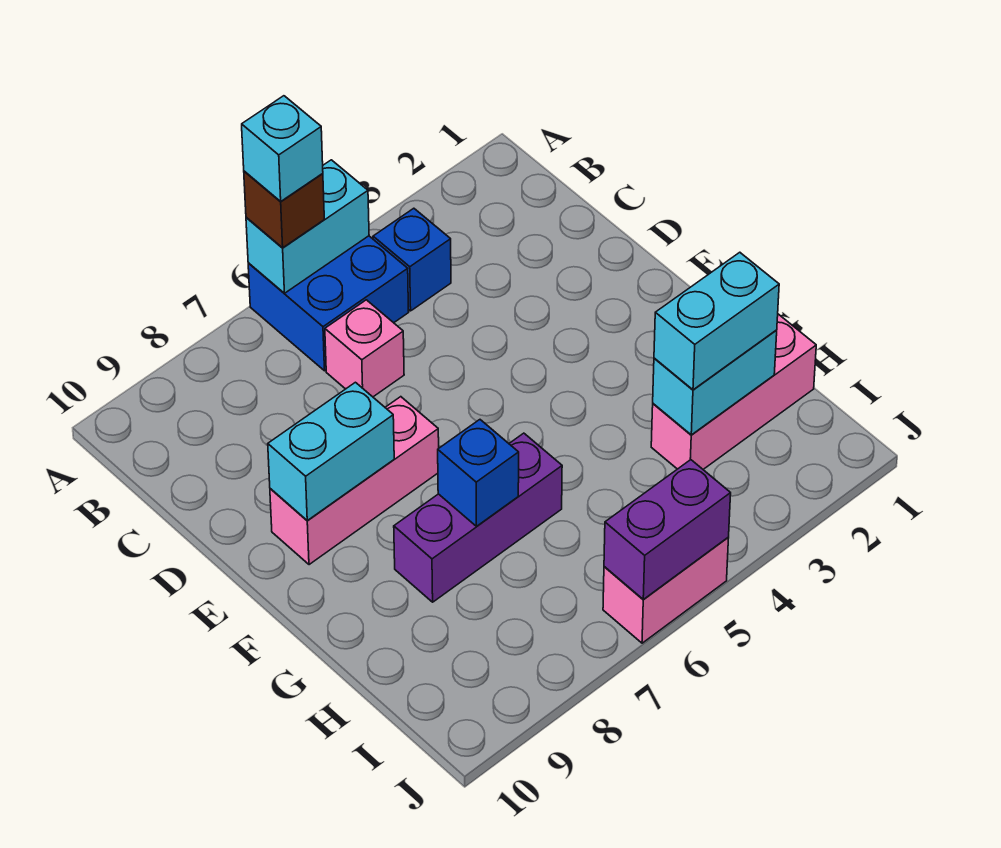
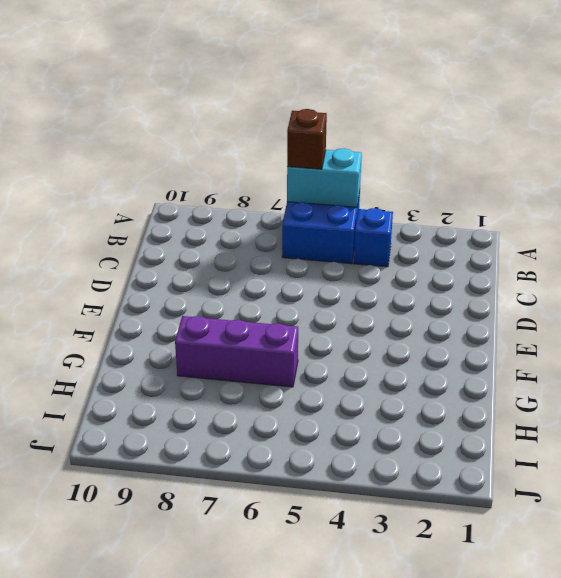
none -> pink 1x1 brick [325,300,404,397]
none -> pink 1x3 brick [270,397,439,565]
none -> pink 1x3 brick [651,314,816,469]

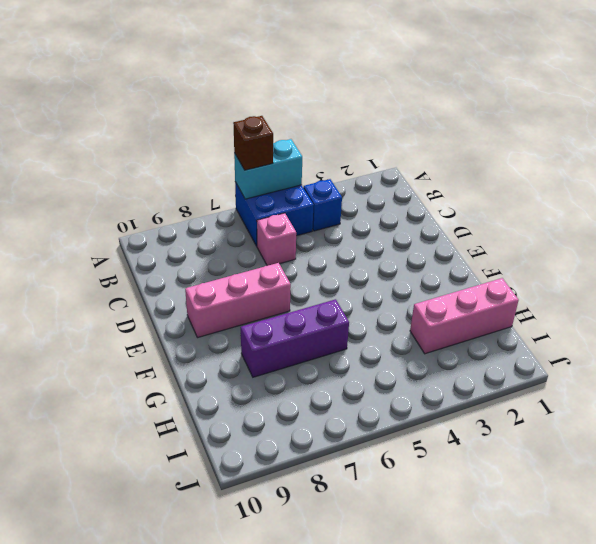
none -> pink 1x2 brick [603,538,728,643]
none -> cyan 1x2 brick [268,382,394,520]
none -> blue 1x1 brick [438,420,519,526]

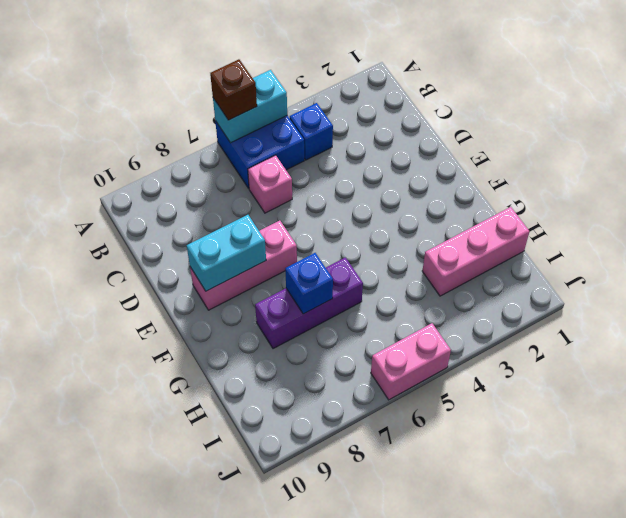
none -> cyan 1x2 brick [653,330,777,435]
none -> purple 1x2 brick [604,460,731,600]
none -> cyan 1x2 brick [654,252,779,390]

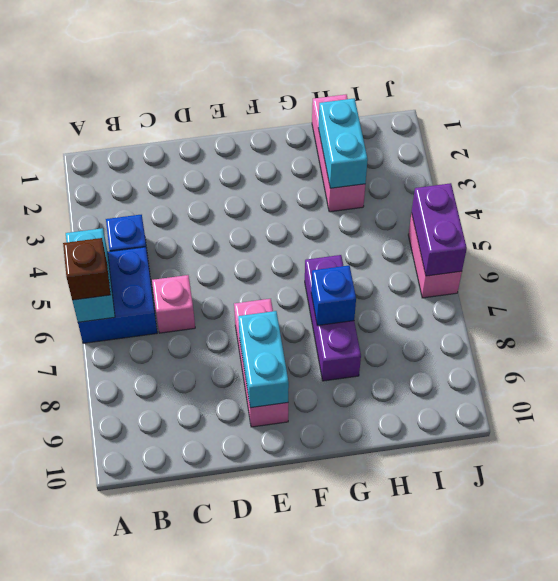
none -> cyan 1x2 brick [654,252,779,390]
none -> cyan 1x1 brick [242,96,323,202]

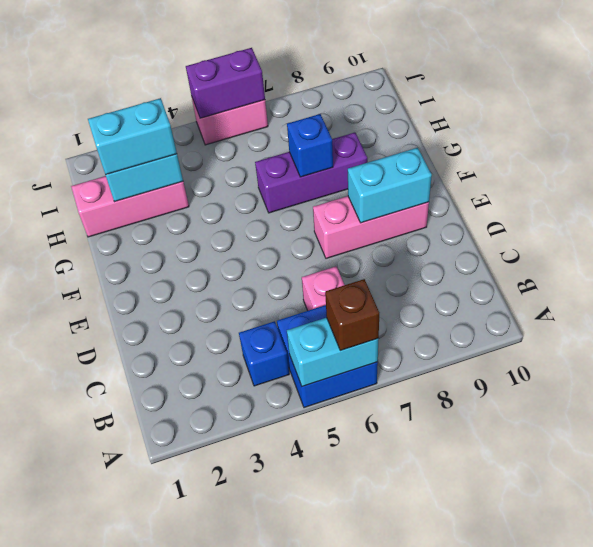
none -> cyan 1x1 brick [242,96,323,202]

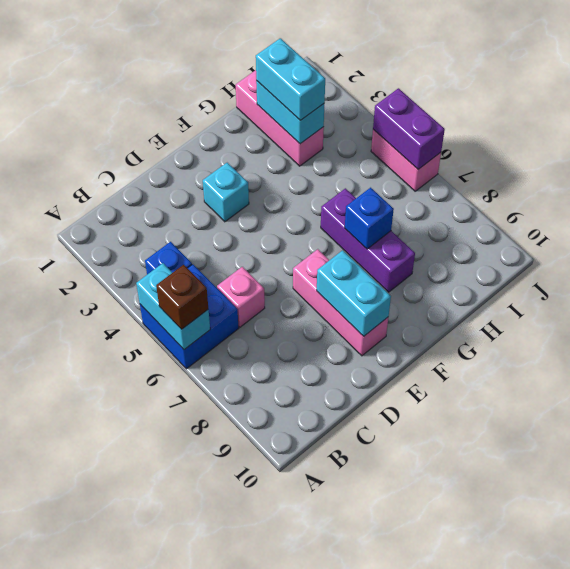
cyan 1x1 brick [203,163,249,222] -> cyan 1x1 brick moved to [242,96,323,202]

